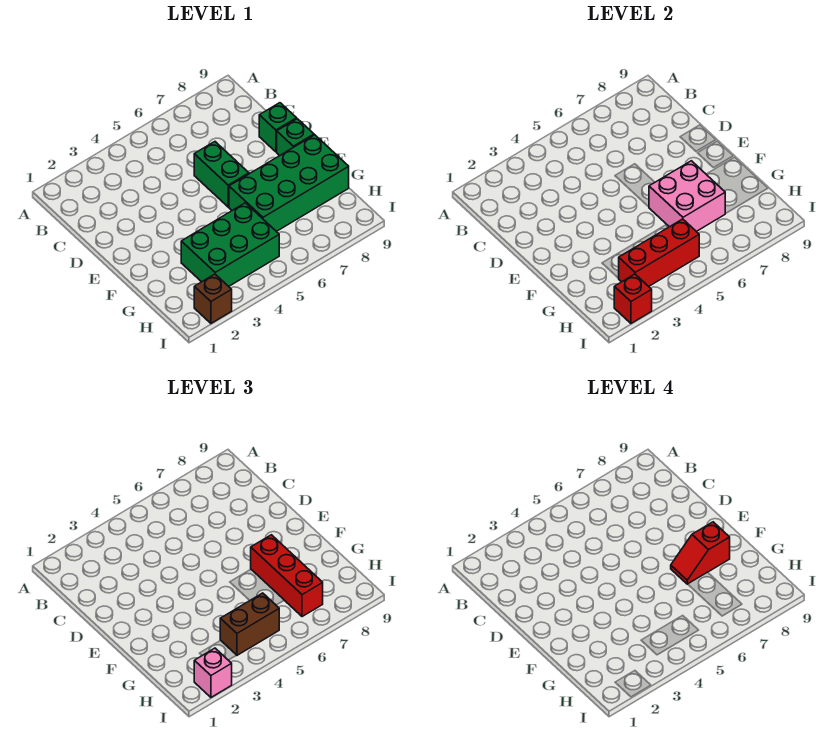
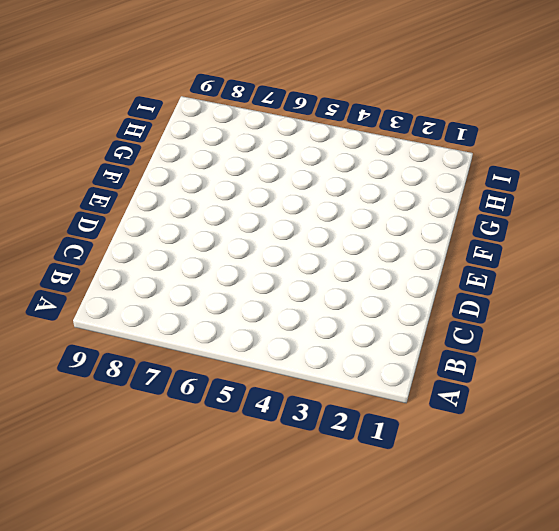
none -> green 1x2 brick [194,142,249,207]
none -> green 1x1 brick [259,103,297,152]
none -> green 1x1 brick [277,119,314,155]

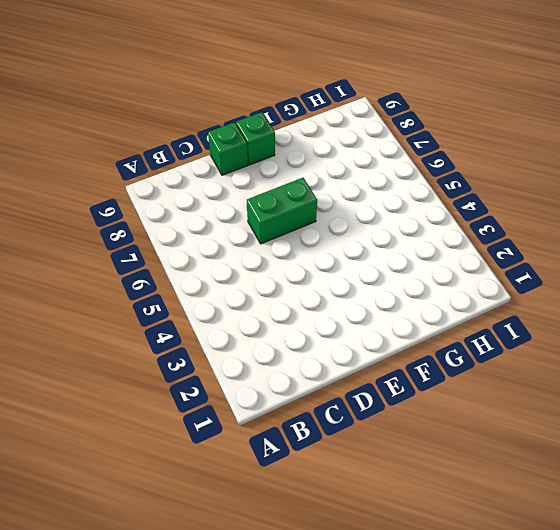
none -> green 2x4 brick [229,135,349,232]
none -> green 2x3 brick [181,203,279,286]
none -> brown 1x1 brick [194,274,232,323]

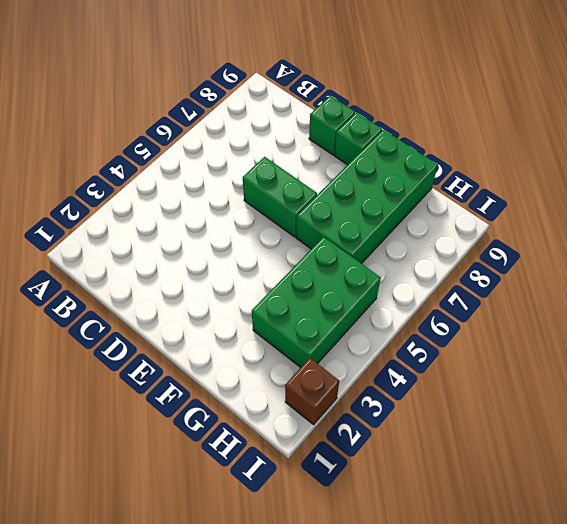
none -> pink 2x2 brick [649,161,725,232]
none -> red 1x3 brick [619,219,699,286]
none -> red 1x1 brick [614,274,652,323]

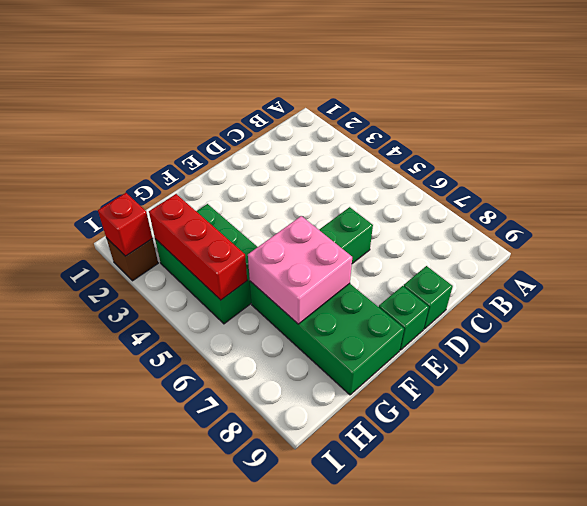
none -> red 1x3 brick [251,535,323,617]
none -> brown 1x2 brick [220,593,279,655]
none -> pink 1x1 brick [194,648,232,697]

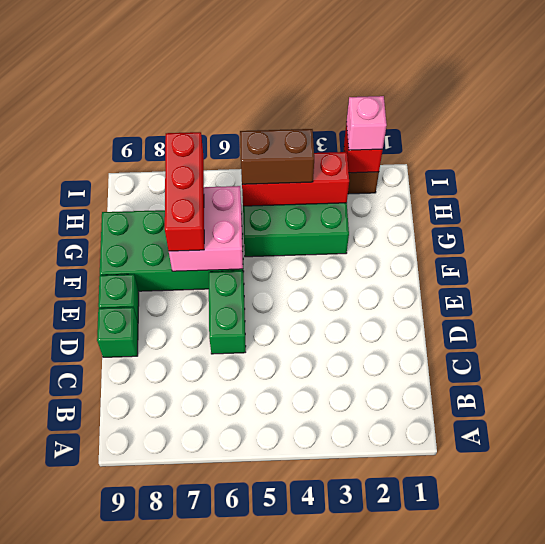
none -> red 1x2 slope [671,522,730,584]

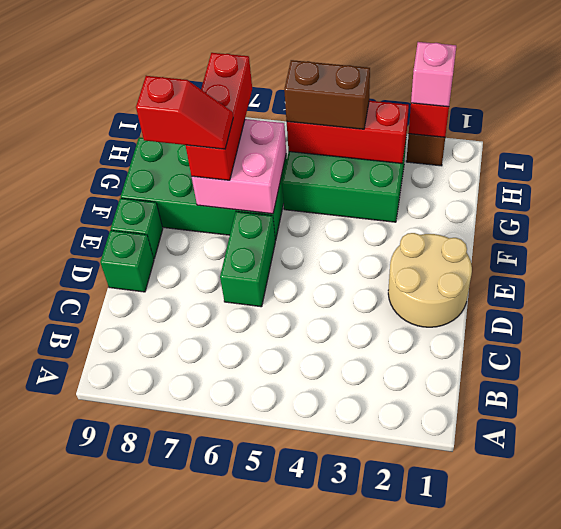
tan 2x2 round brick [388,233,472,327] -> none

